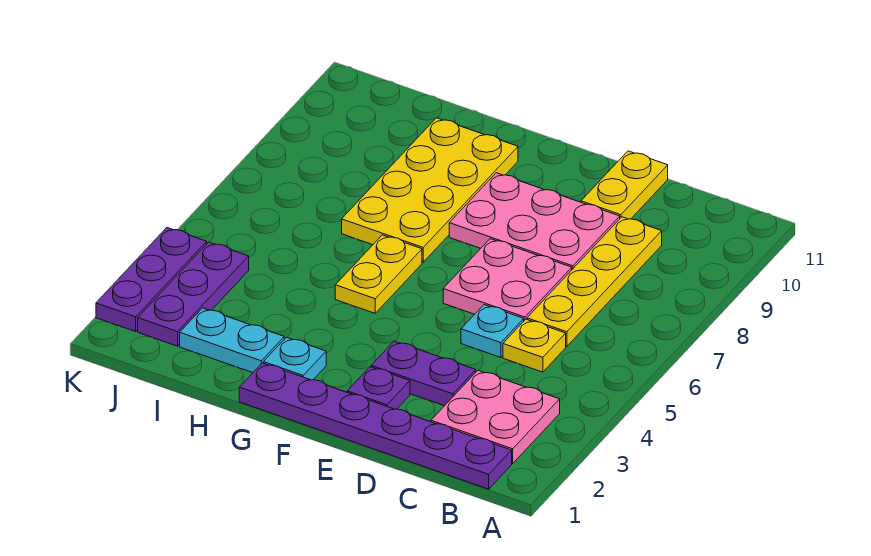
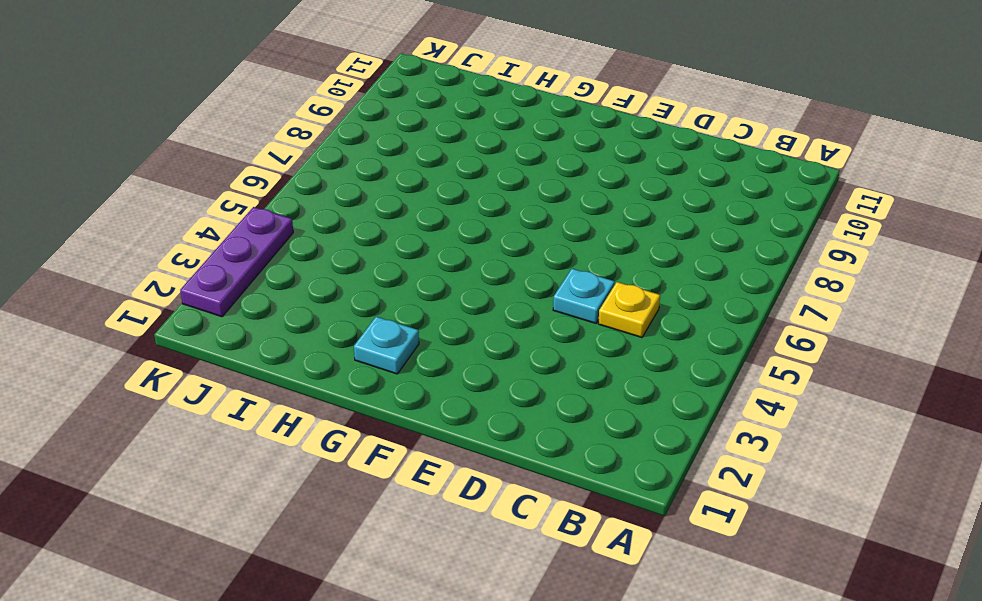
none -> purple 1x6 plate [239,363,512,489]
none -> pink 2x2 plate [431,371,560,464]
none -> yellow 1x4 plate [527,217,662,347]

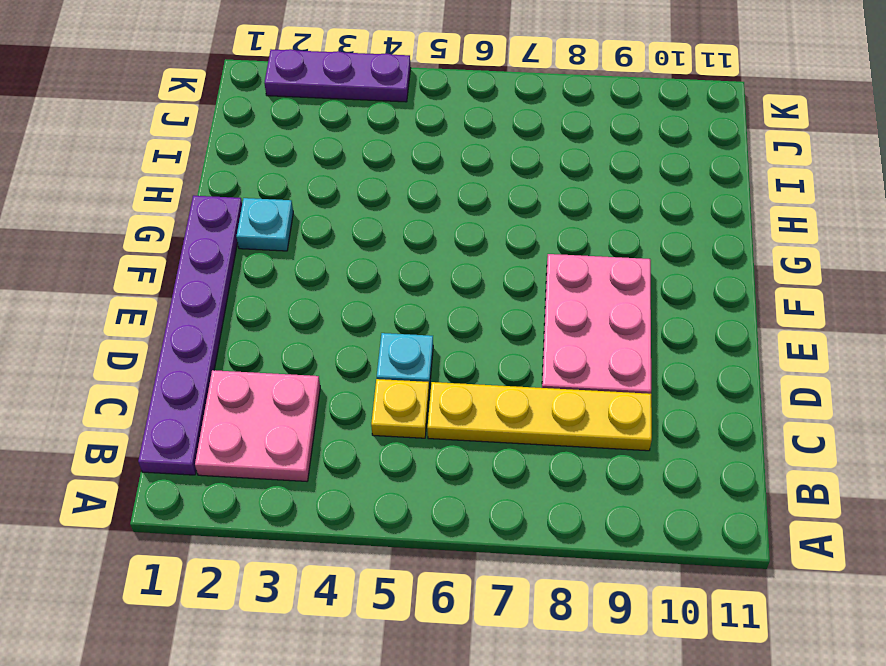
none -> purple 1x2 plate [371,341,476,406]
none -> pink 2x2 plate [443,239,572,321]
none -> yellow 1x2 plate [581,151,668,219]

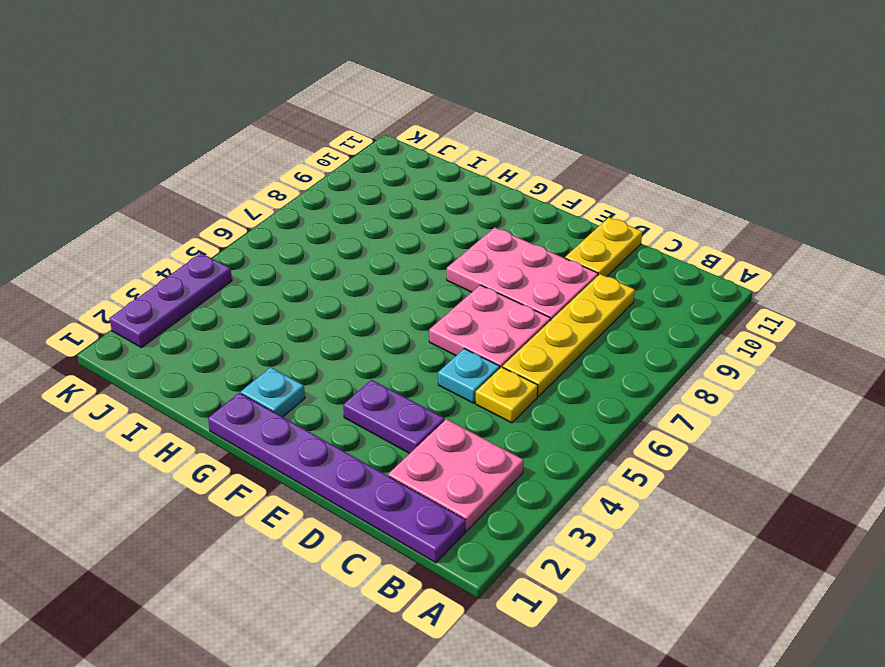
none -> purple 1x1 plate [347,367,410,409]
none -> yellow 1x2 plate [335,235,422,313]
none -> yellow 2x4 plate [342,118,518,262]

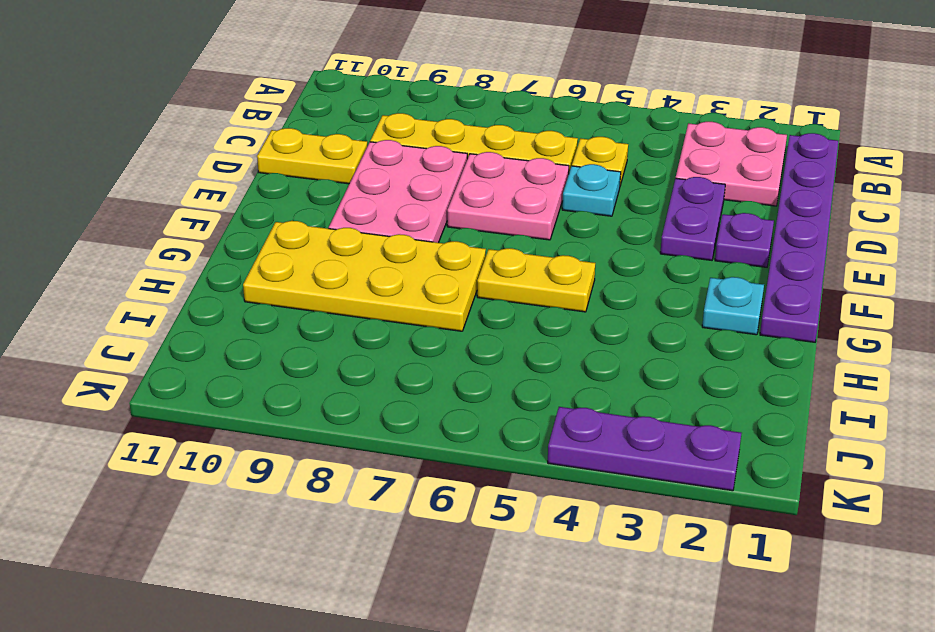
none -> cyan 1x2 plate [180,308,284,373]
none -> purple 1x3 plate [138,242,249,346]

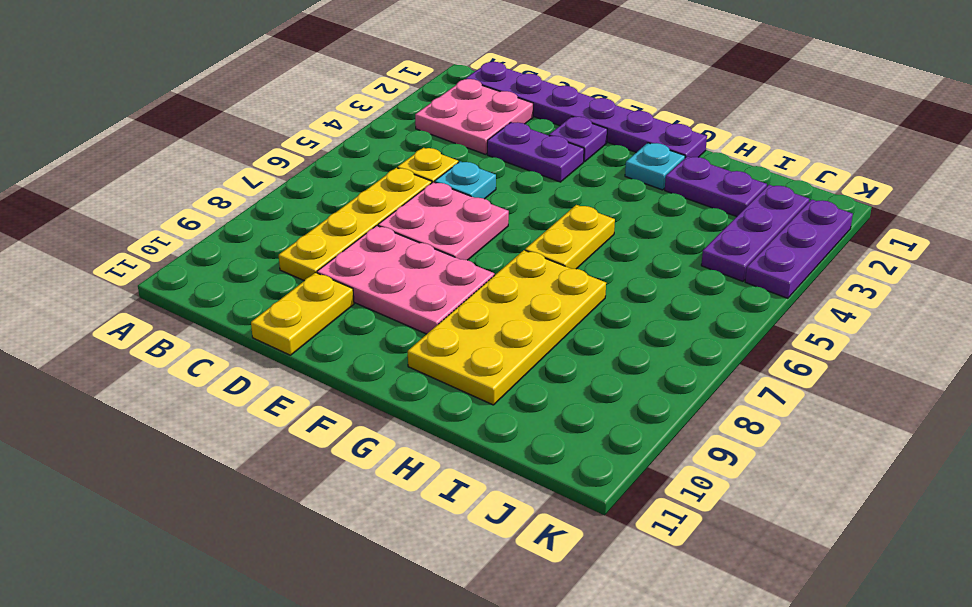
purple 1x2 plate [665,156,767,217] -> cyan 1x2 plate [180,308,284,373]

